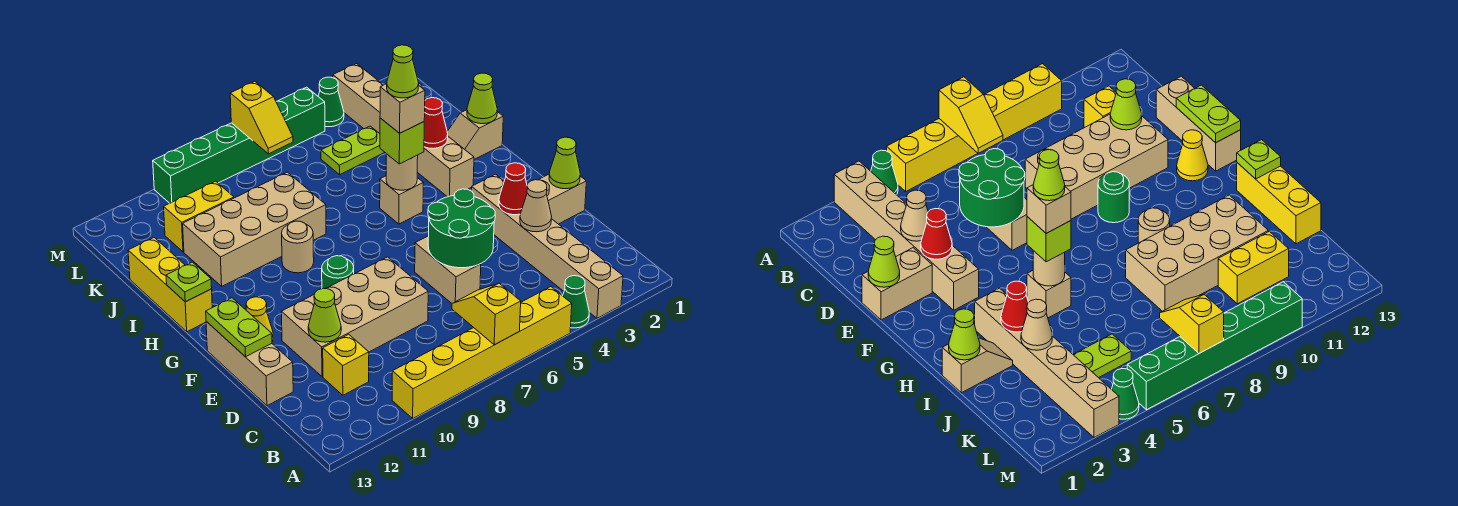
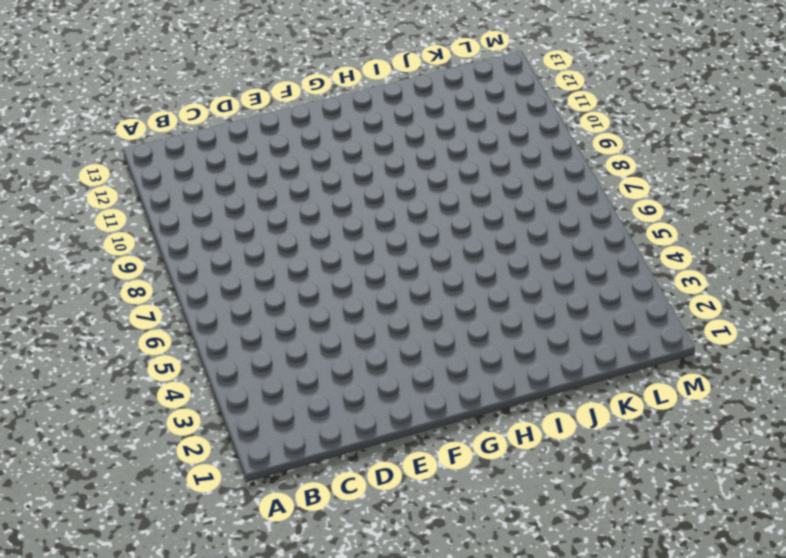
none -> tan 1x6 brick [472,174,623,318]
none -> green 1x1 cone [563,276,589,328]
none -> yellow 1x6 brick [392,287,572,418]
none -> yellow 1x1 brick [323,334,369,395]

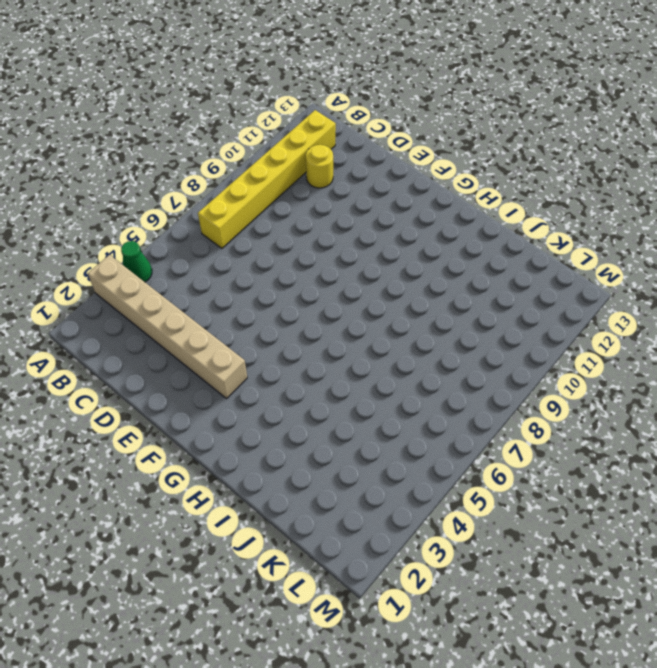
yellow 1x6 brick [198,110,336,248] -> yellow 1x6 brick moved to [392,287,572,418]
yellow 1x1 round brick [306,145,333,188] -> yellow 1x1 brick [323,334,369,395]
none -> tan 1x2 brick [415,236,481,303]
none -> tan 2x4 brick [281,257,428,377]
none -> tan 1x3 brick [206,321,293,406]
none -> tan 1x2 brick [538,174,586,224]

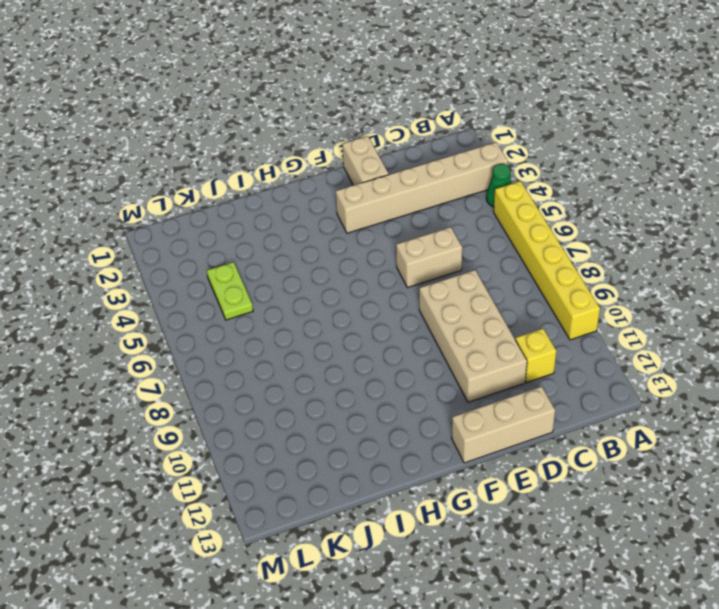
none -> green 1x1 round brick [322,256,354,289]
none -> yellow 1x1 cone [246,297,273,342]
none -> tan 1x6 brick [333,64,474,197]
none -> tan 1x1 brick [380,176,423,224]

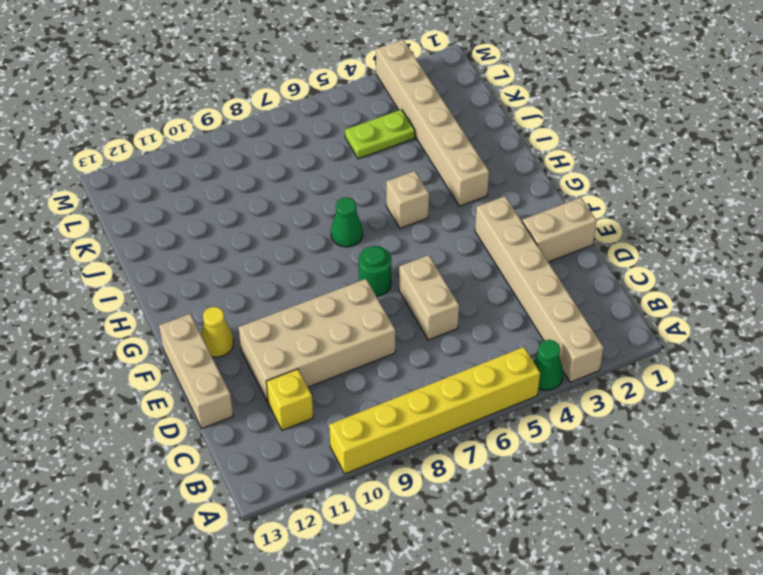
green 1x1 round brick [359,246,391,296] -> green 1x1 round brick moved to [322,256,354,289]
green 1x1 cone [331,197,363,247] -> green 1x1 cone moved to [318,77,344,127]
none -> tan 1x1 round brick [282,221,314,273]
none -> yellow 1x3 brick [128,238,212,332]
none -> tan 1x2 slope [447,110,503,159]
none -> tan 2x4 brick [183,172,326,286]

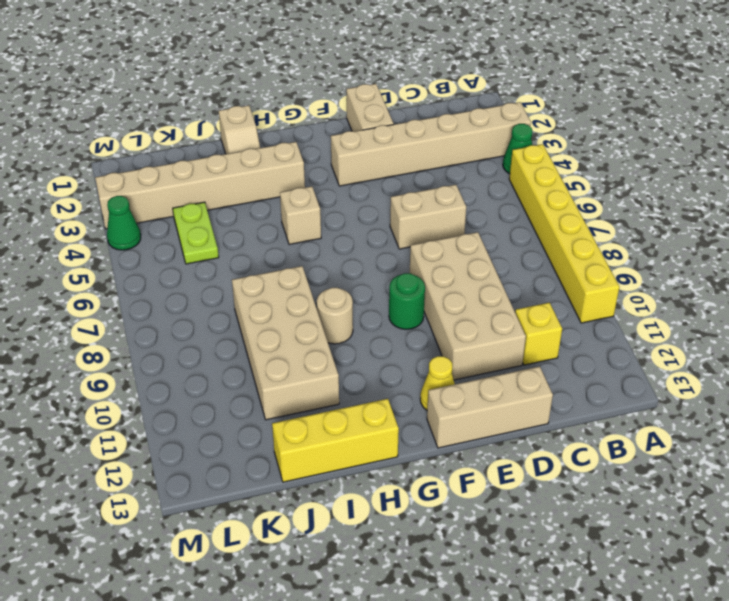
none -> yellow 1x2 brick [164,181,234,252]
none -> green 1x6 brick [153,87,325,203]
none -> yellow 1x2 slope [452,283,521,345]
none -> tan 1x1 cone [520,180,552,232]

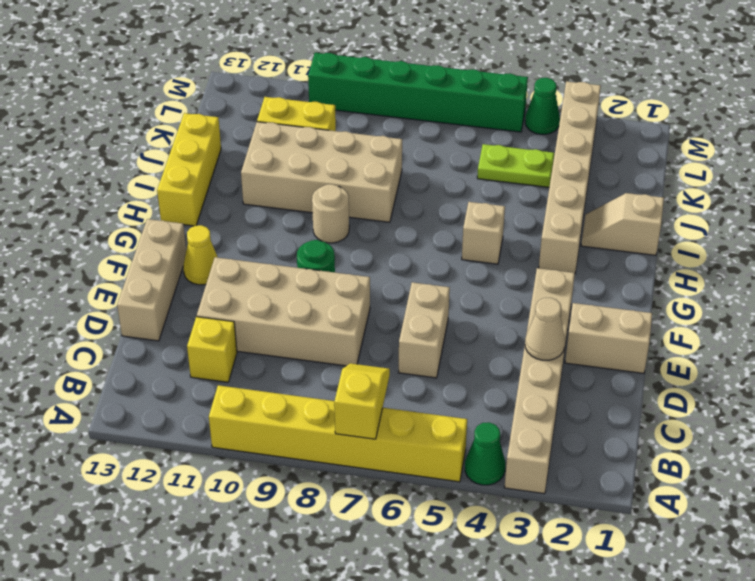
none -> green 2x2 round brick [428,189,495,268]
none -> lime 1x1 cone [308,288,341,342]
none -> lime 1x1 cone [549,137,580,189]
none -> red 1x1 cone [499,163,527,215]

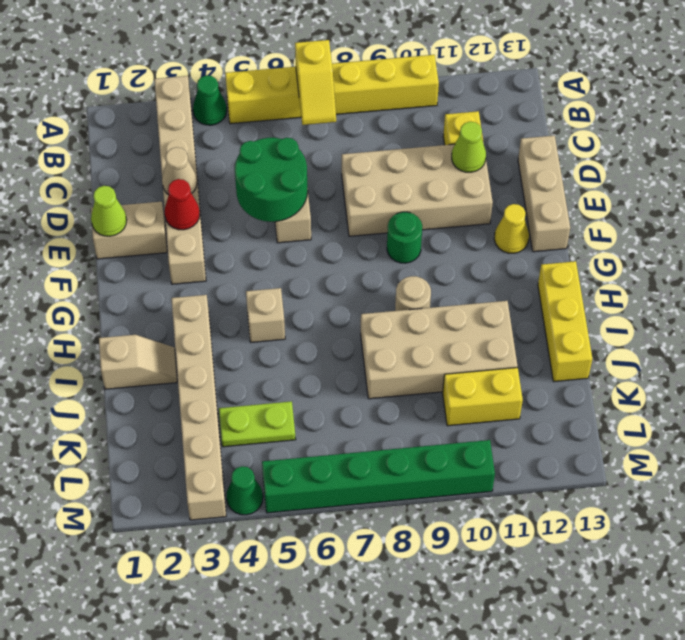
none -> lime 1x2 plate [206,298,272,357]
none -> tan 1x1 round brick [386,154,418,190]
none -> lime 1x1 plate [166,262,212,302]
none -> lime 1x1 cone [467,73,497,124]

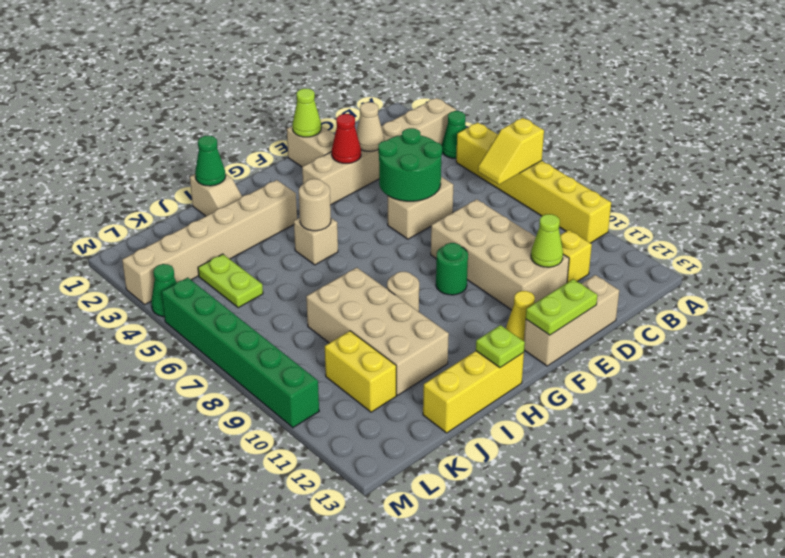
green 1x1 cone [195,136,226,186] -> lime 1x1 cone [467,73,497,124]
none -> red 1x1 cone [424,98,448,148]
none -> tan 1x1 cone [1021,299,1052,350]
none -> yellow 1x2 slope [230,82,293,154]
none -> lime 1x1 brick [380,118,424,164]

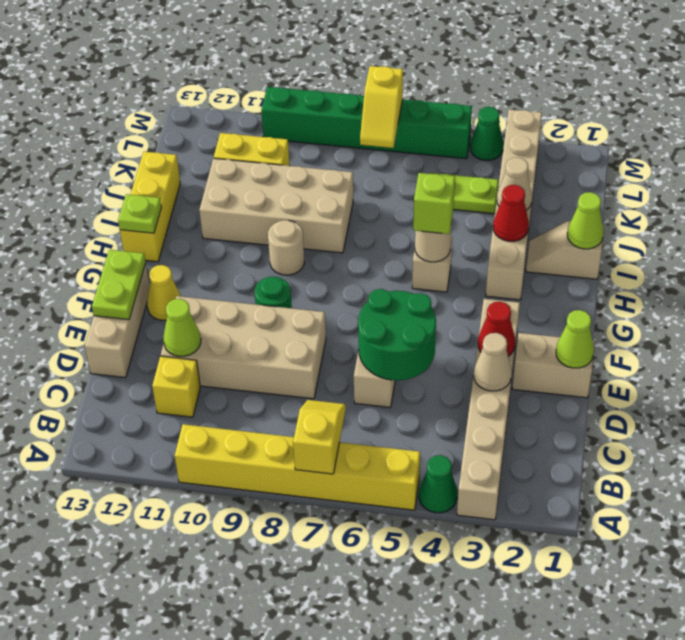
none -> tan 1x1 brick [380,84,425,133]
none -> lime 1x1 cone [387,45,419,98]

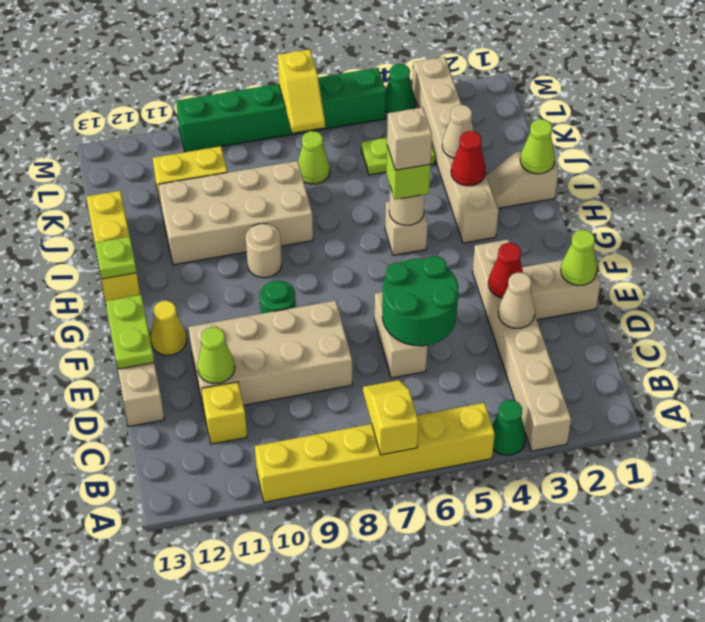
lime 1x1 cone [298,131,330,184] -> lime 1x1 cone moved to [387,45,419,98]

